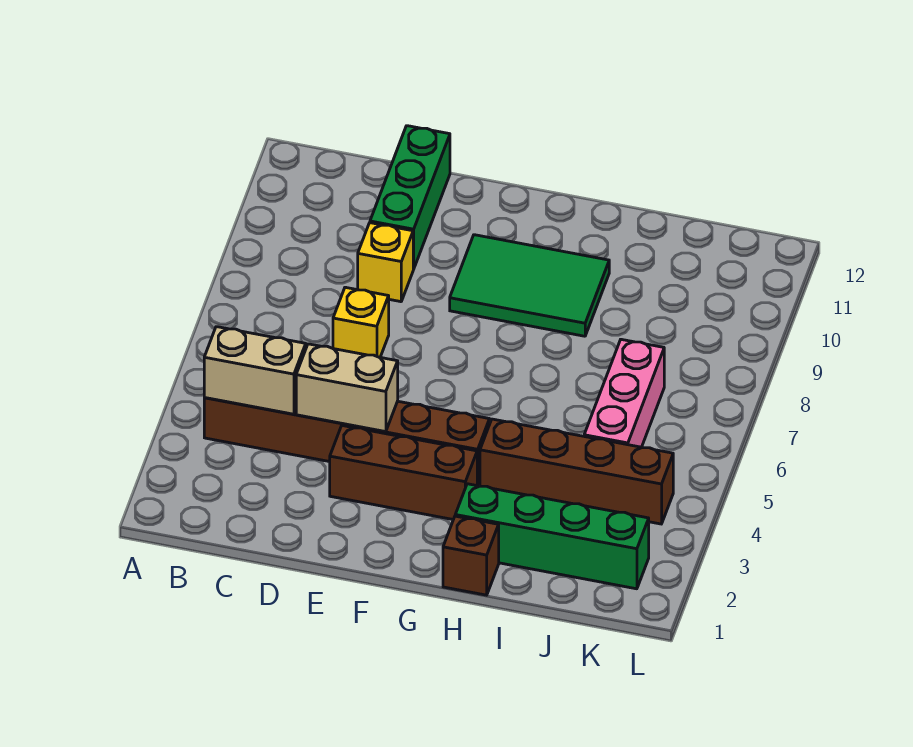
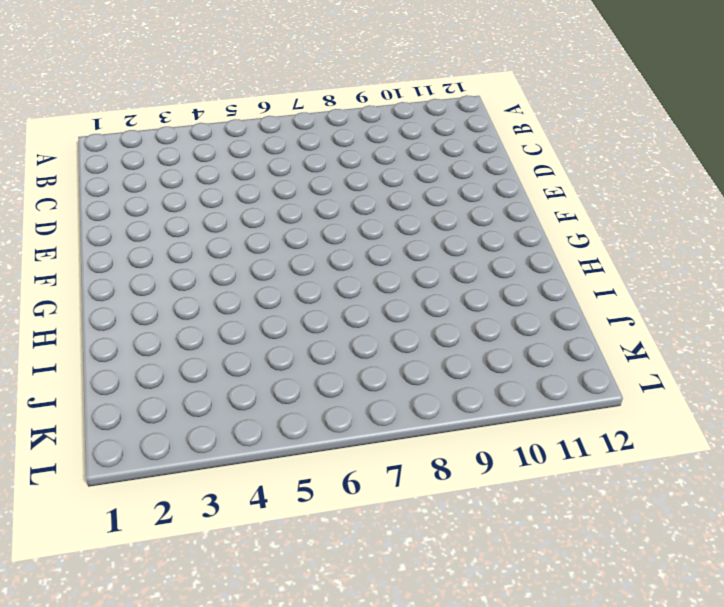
none -> brown 1x6 brick [204,397,490,486]
none -> yellow 1x1 brick [333,287,389,357]
none -> yellow 1x1 brick [358,223,413,302]

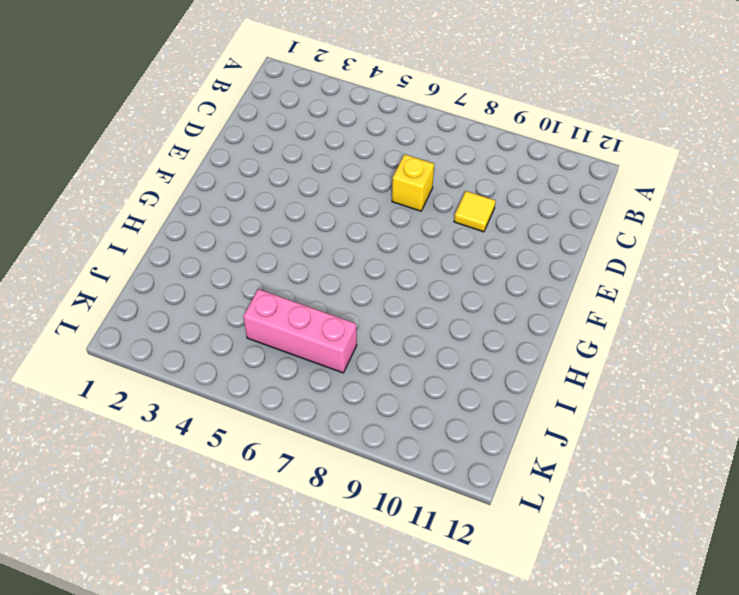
yellow 1x1 tile [454,191,495,232] -> yellow 1x1 brick [358,223,413,302]
none -> brown 1x6 brick [204,397,490,486]
none -> green 1x3 brick [370,126,450,269]
none -> brown 1x3 brick [330,426,477,520]

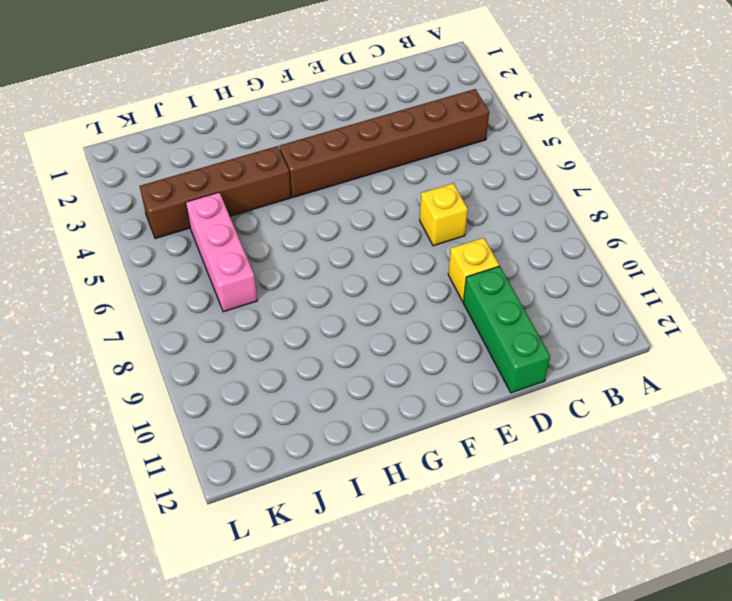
none -> brown 1x3 brick [330,426,477,520]
none -> green 2x3 tile [450,235,609,336]
none -> brown 1x1 brick [443,516,499,595]

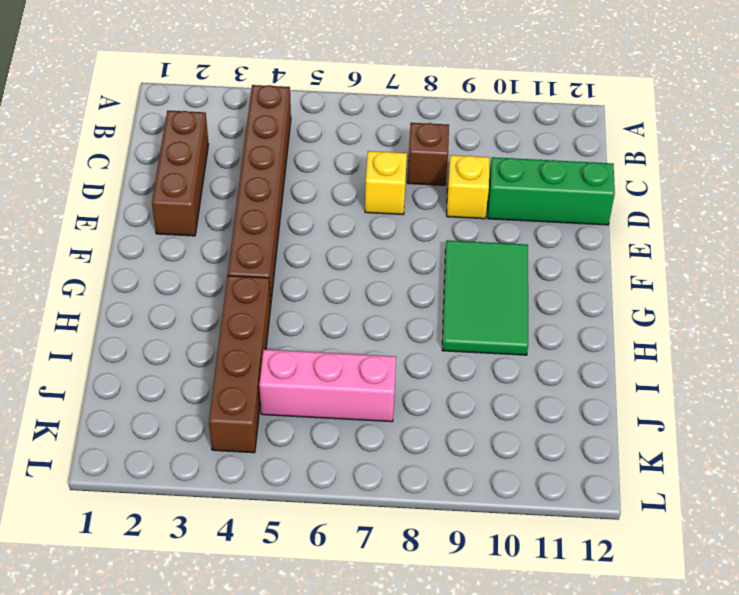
brown 1x3 brick [152,111,209,236] -> brown 1x3 brick moved to [330,426,477,520]
brown 1x1 brick [407,123,449,185] -> brown 1x1 brick moved to [443,516,499,595]
none -> green 1x4 brick [455,484,649,589]
none -> tan 1x2 brick [204,327,306,414]
none -> tan 1x2 brick [296,344,398,432]

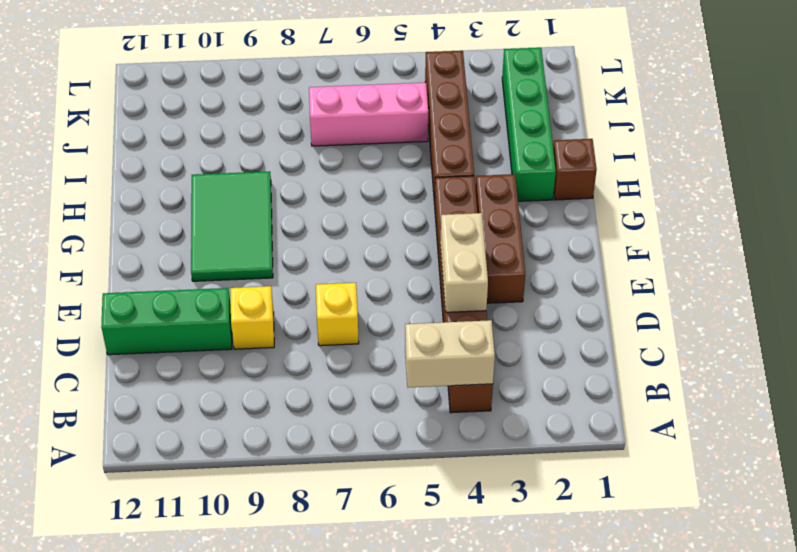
tan 1x2 brick [405,320,495,388] -> tan 1x2 brick turned to [204,327,306,414]

